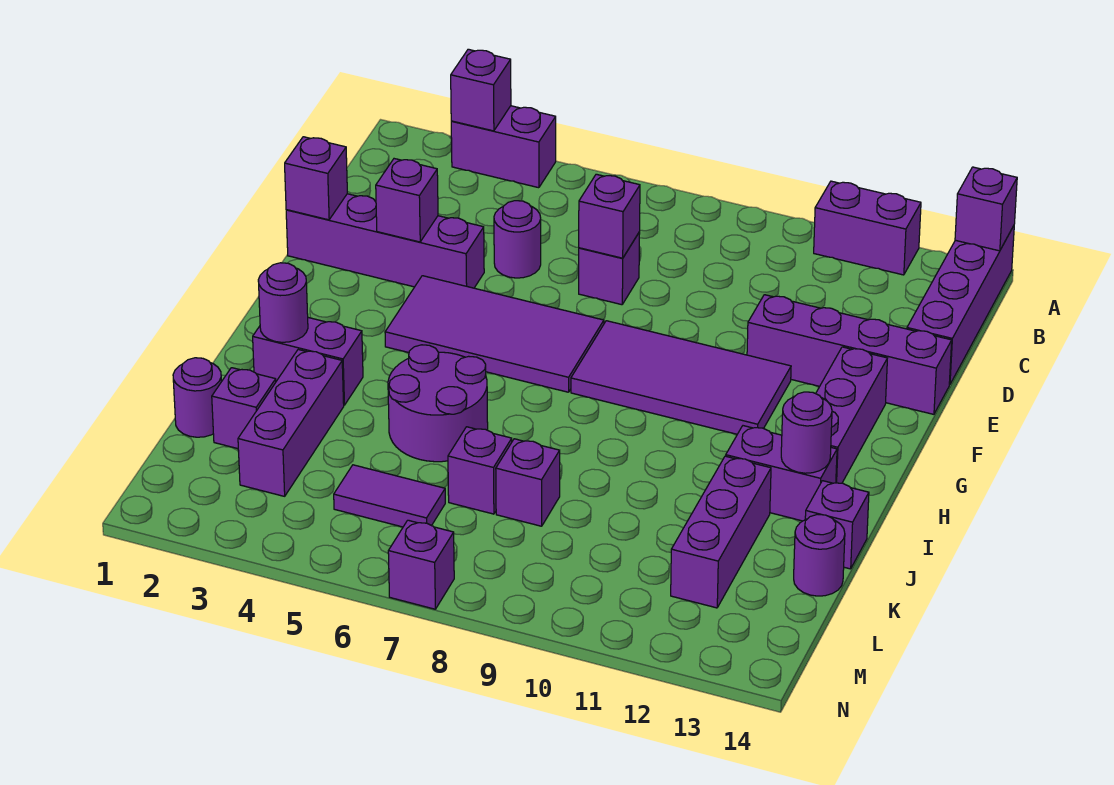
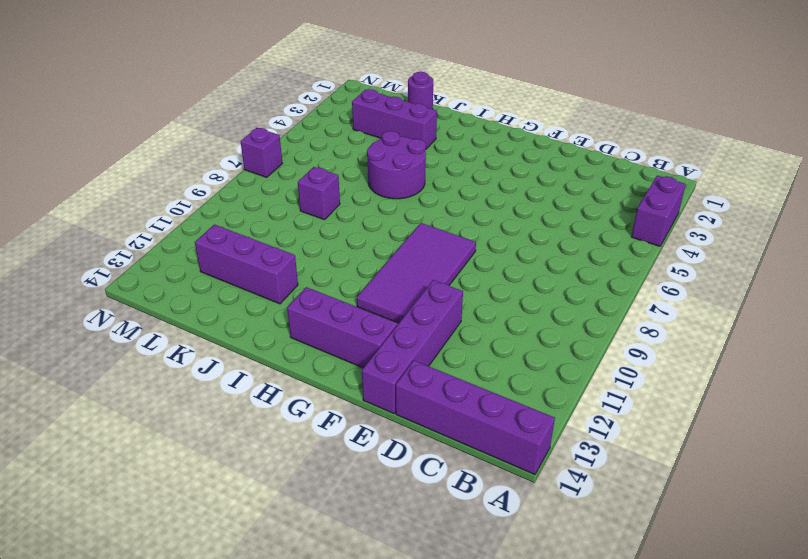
none -> purple 1x2 brick [814,181,921,275]
none -> purple 1x1 round brick [494,201,541,278]
none -> purple 1x1 brick [579,232,640,305]
none -> purple 1x4 brick [286,194,484,288]

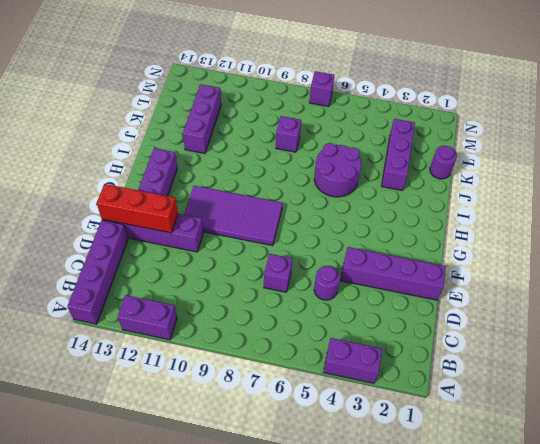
red 1x3 brick [97,184,178,233] -> none
none -> purple 2x4 tile [385,276,604,392]
none -> purple 1x2 brick [253,318,363,405]
none -> purple 1x2 brick [726,426,837,521]
none -> purple 1x1 brick [805,481,869,569]

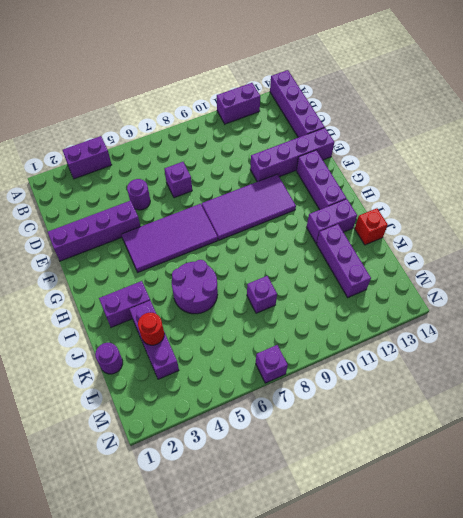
red 1x1 brick [355,208,388,245] -> purple 1x1 brick [805,481,869,569]
red 1x1 round brick [138,313,164,345] -> none
none -> purple 1x1 brick [212,368,276,449]
none -> purple 1x1 brick [448,427,512,514]
none -> purple 1x1 round brick [794,514,845,596]
none -> purple 1x2 tile [334,465,445,527]

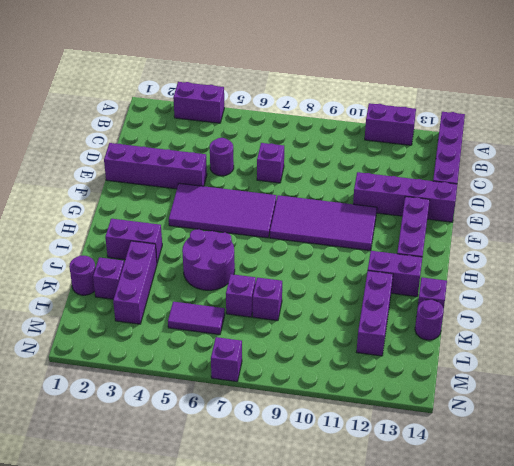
none -> purple 1x1 brick [451,49,511,131]
none -> purple 1x1 brick [955,167,1017,251]
none -> purple 1x1 brick [579,174,640,258]
none -> purple 1x1 brick [285,137,347,220]

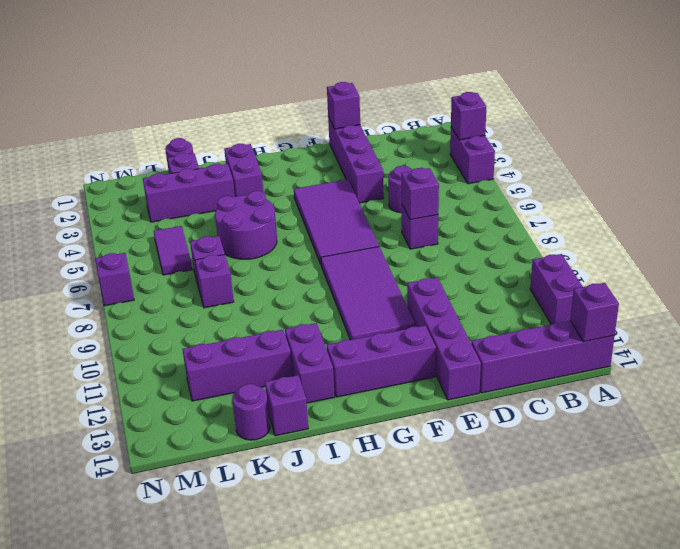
none -> purple 1x1 brick [376,159,438,242]
none -> purple 1x1 round brick [258,263,308,342]
none -> purple 1x1 round brick [781,392,832,473]

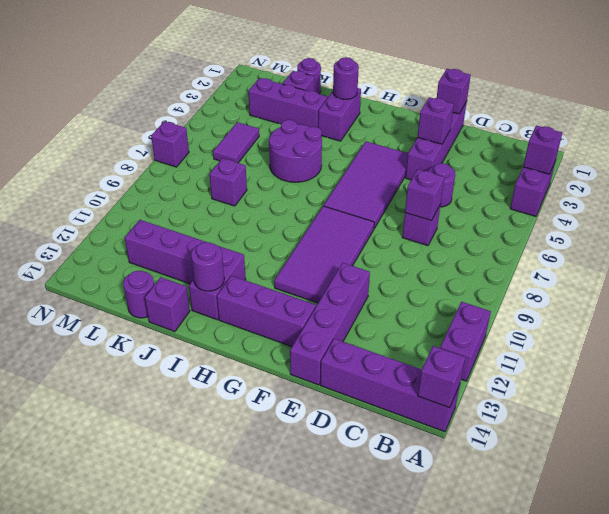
none -> purple 1x1 brick [448,427,512,514]

